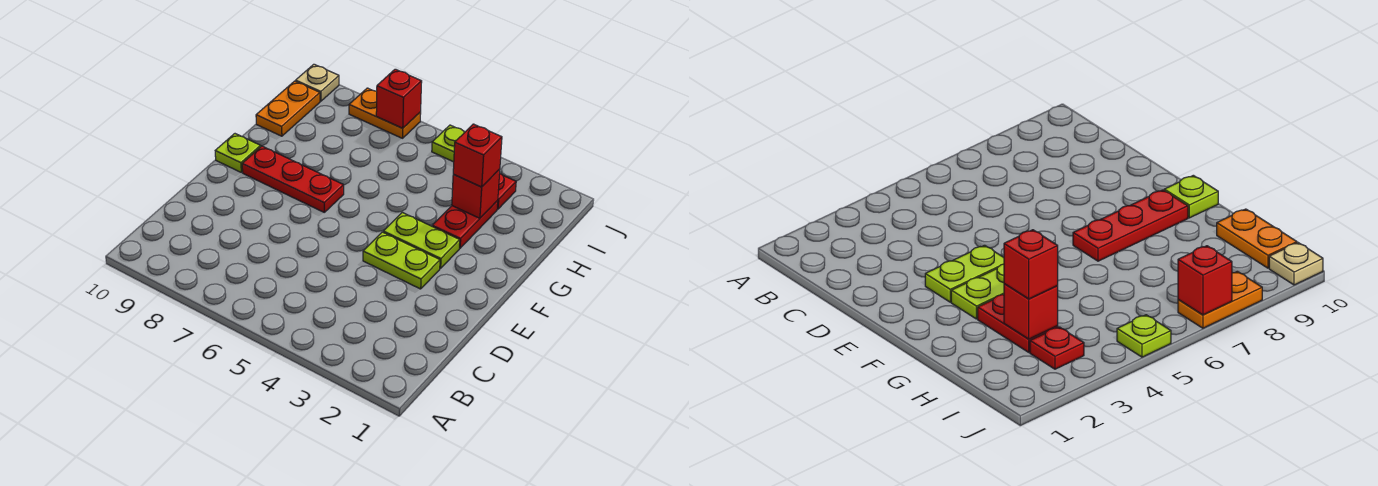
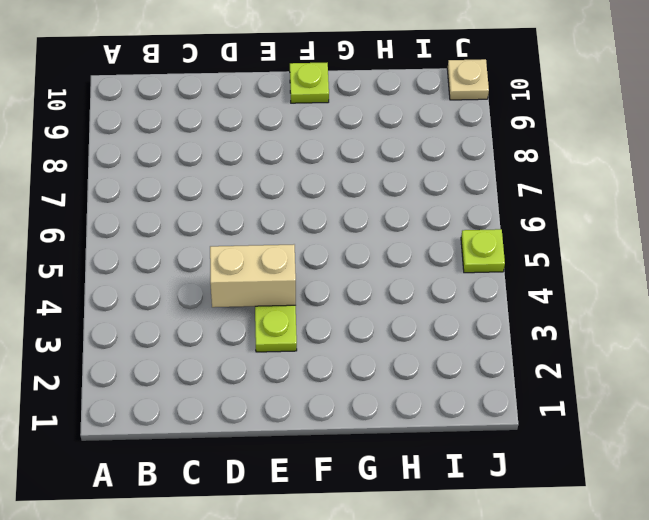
tan 1x2 brick [210,245,296,307] -> none
none -> lime 1x2 plate [383,212,460,268]
none -> red 1x3 plate [242,146,344,212]
none -> red 1x2 plate [432,201,498,248]

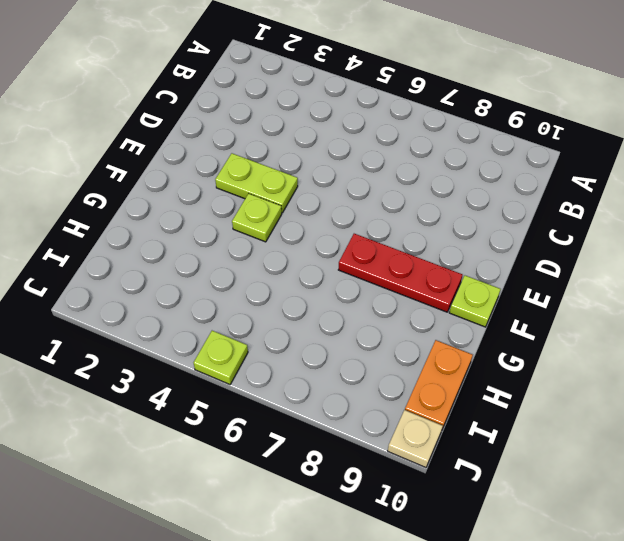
lime 1x1 plate [232,194,282,242] -> lime 1x2 plate [383,212,460,268]
none -> red 1x2 plate [432,201,498,248]
none -> red 1x1 plate [497,174,516,209]
none -> orange 1x2 plate [349,88,421,138]

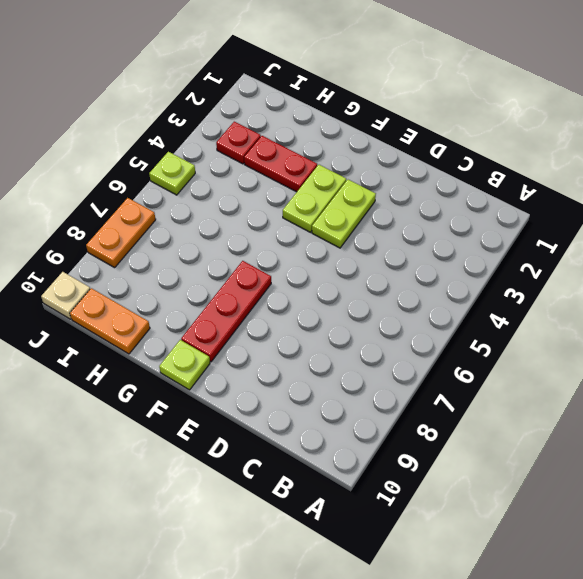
none -> red 1x1 brick [452,169,500,218]
none -> red 1x1 brick [376,69,422,128]
none -> red 1x1 brick [453,124,502,187]

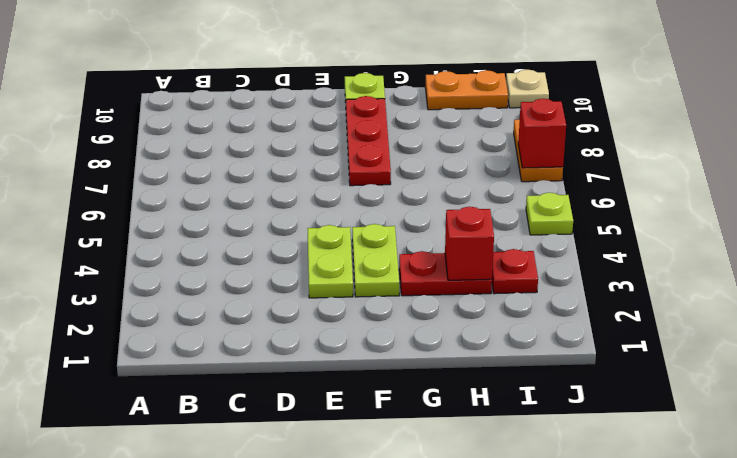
none -> red 1x1 brick [453,124,502,187]

